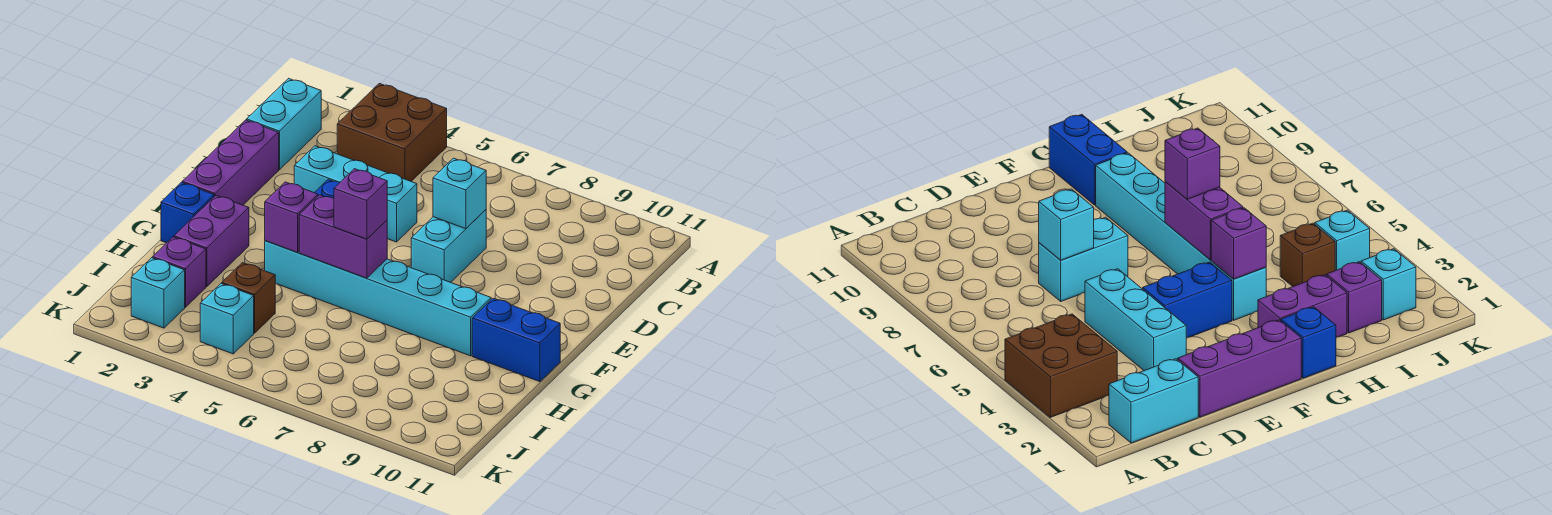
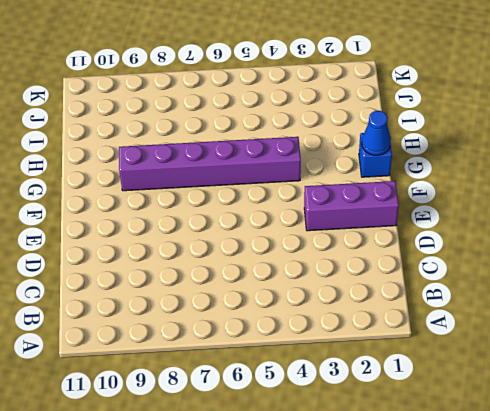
purple 1x3 brick [304,181,399,231] -> purple 1x3 brick turned to [182,120,279,205]
blue 1x1 cone [362,111,391,155] -> none
purple 1x6 brick [119,137,301,191] -> cyan 1x6 brick [265,241,491,356]
none -> brown 2x2 brick [337,83,447,181]
none -> cyan 1x2 brick [247,78,321,170]
none -> cyan 1x3 brick [294,146,417,242]

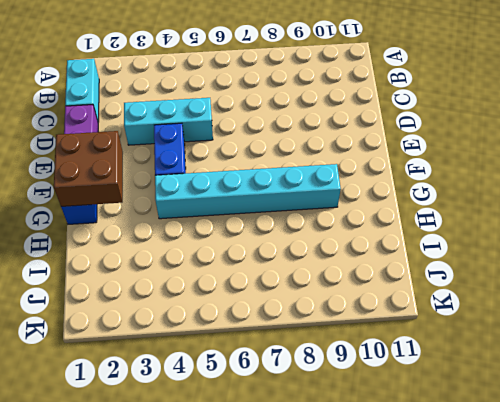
brown 2x2 brick [54,131,123,206] -> brown 2x2 brick moved to [337,83,447,181]
none -> cyan 1x2 brick [411,210,486,282]
none -> purple 1x2 brick [174,195,249,287]
none -> blue 1x2 brick [472,298,560,382]

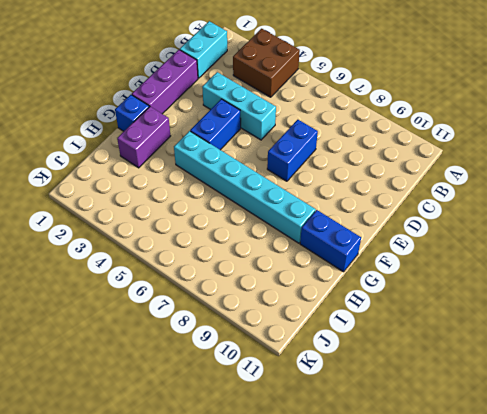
blue 1x2 brick [267,120,318,181] -> cyan 1x2 brick [411,210,486,282]
none -> purple 1x1 brick [153,237,206,307]
none -> brown 1x1 brick [222,263,275,333]
none -> cyan 1x1 brick [131,258,185,328]

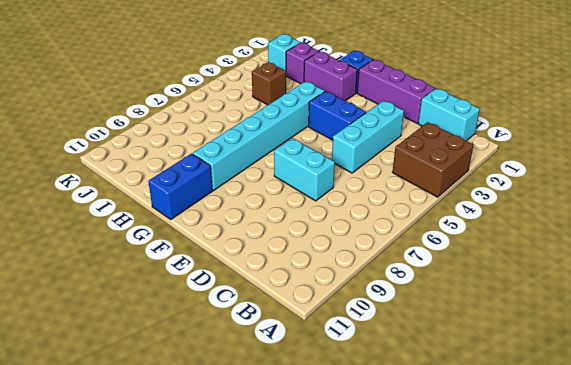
none -> cyan 1x1 brick [200,284,254,354]
none -> cyan 1x1 brick [433,158,486,229]
none -> purple 1x1 brick [265,182,318,252]

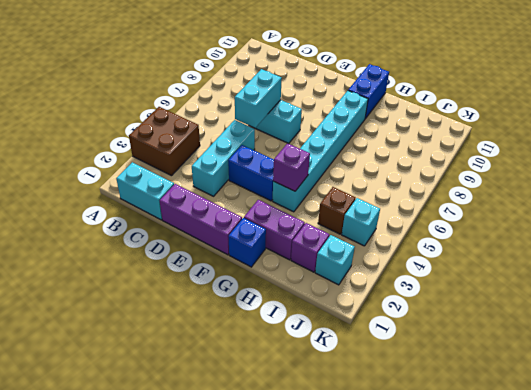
cyan 1x2 brick [235,69,282,128] -> cyan 1x1 brick [433,158,486,229]
none -> purple 1x2 brick [299,195,387,278]
none -> purple 1x1 brick [334,169,387,239]

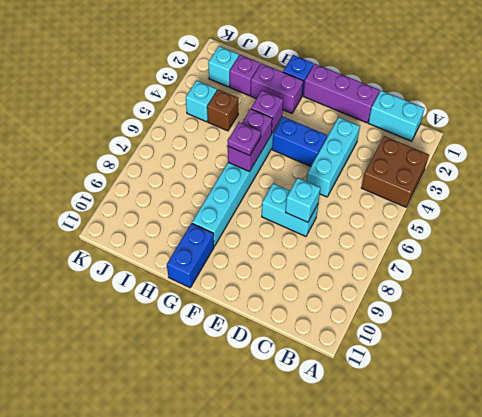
purple 1x1 plate [228,122,261,155] -> purple 1x1 brick [334,169,387,239]

